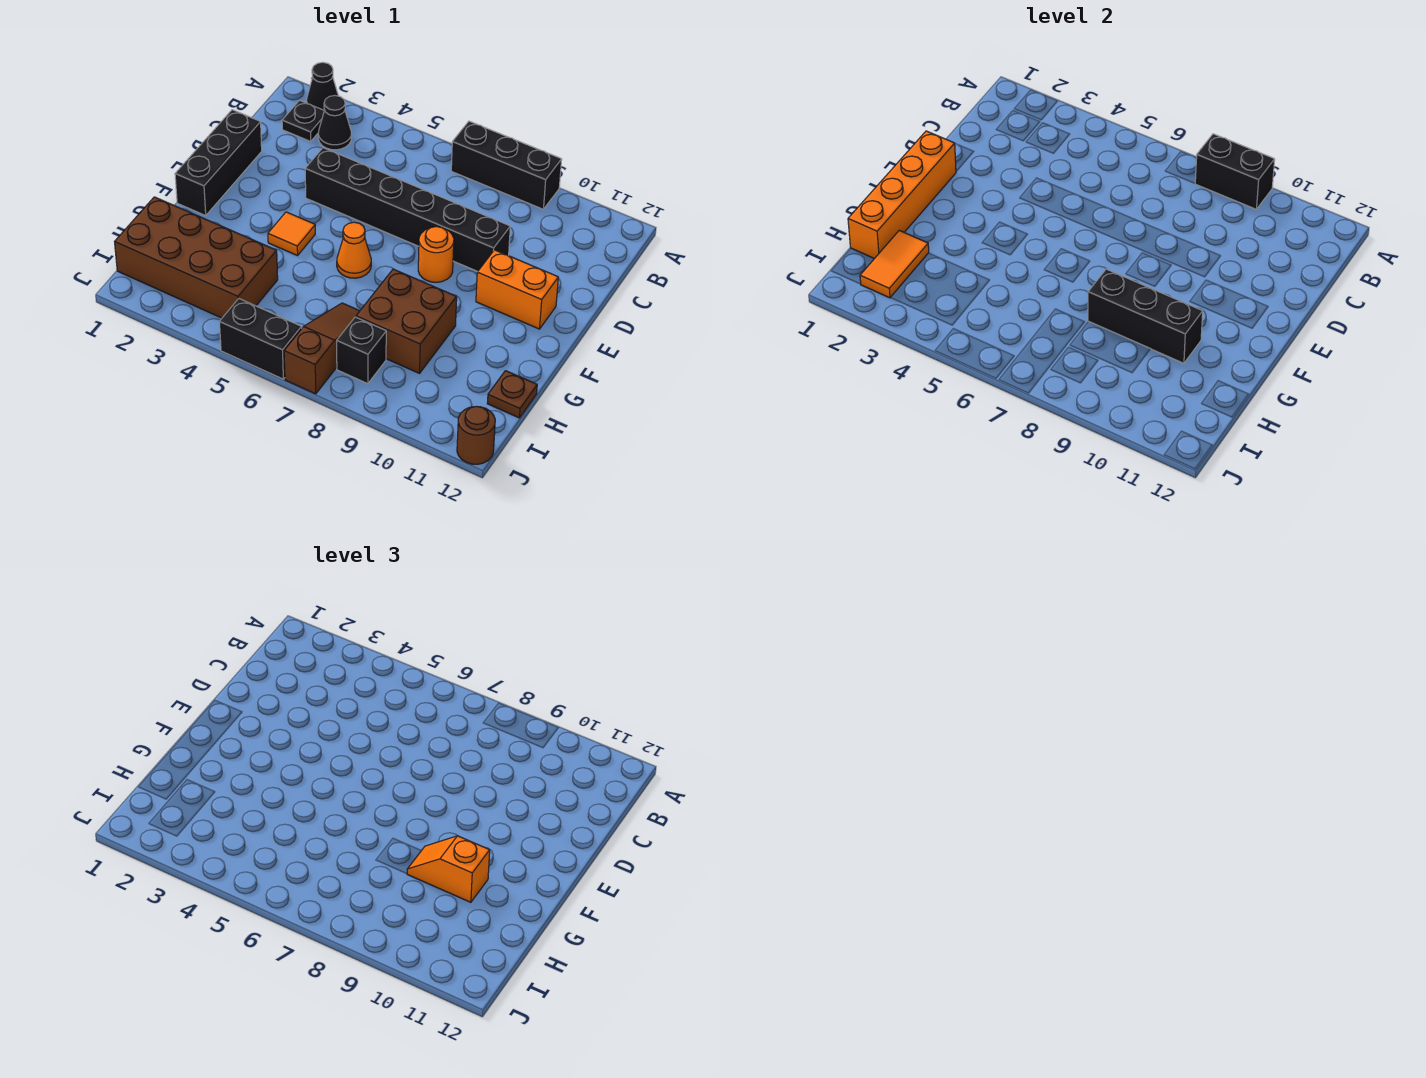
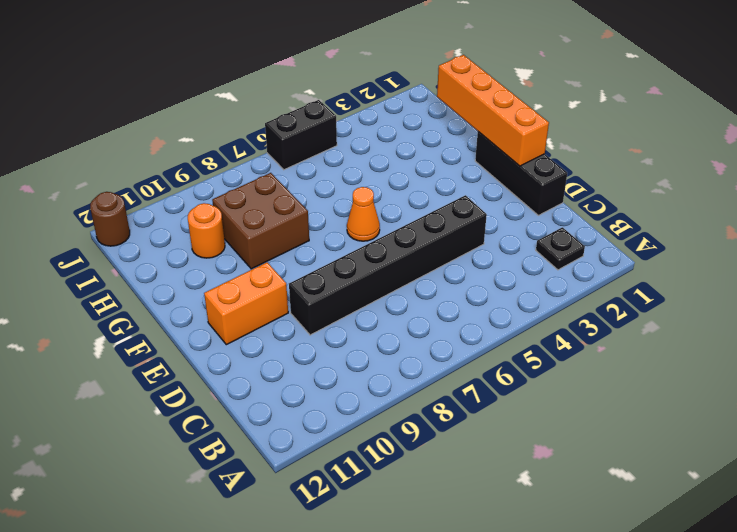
orange 1x1 round brick [188,203,225,258] -> orange 1x1 round brick moved to [418,227,454,282]
none -> black 1x1 cone [307,62,338,110]
none -> black 1x3 brick [451,121,562,209]
none -> black 1x1 cone [318,96,352,150]

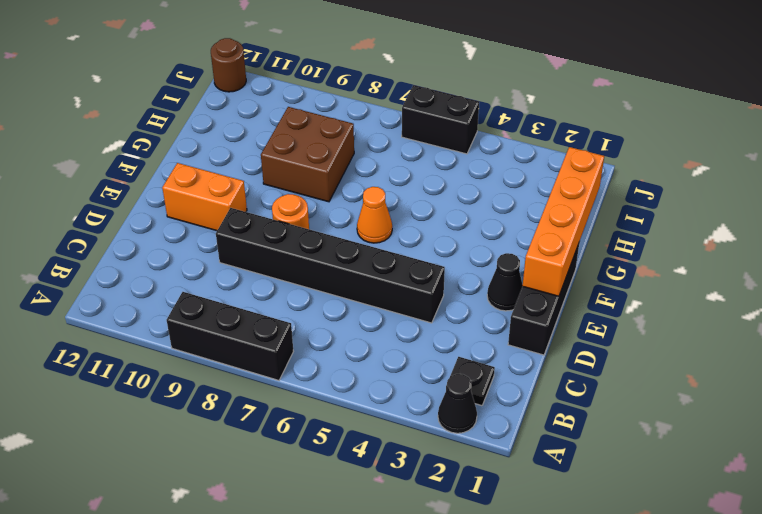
black 1x1 cone [487,253,523,311] -> black 1x1 cone moved to [318,96,352,150]
none -> orange 1x1 tile [268,212,315,256]
none -> brown 2x4 brick [115,197,278,318]
none -> brown 1x3 slope [284,303,359,394]

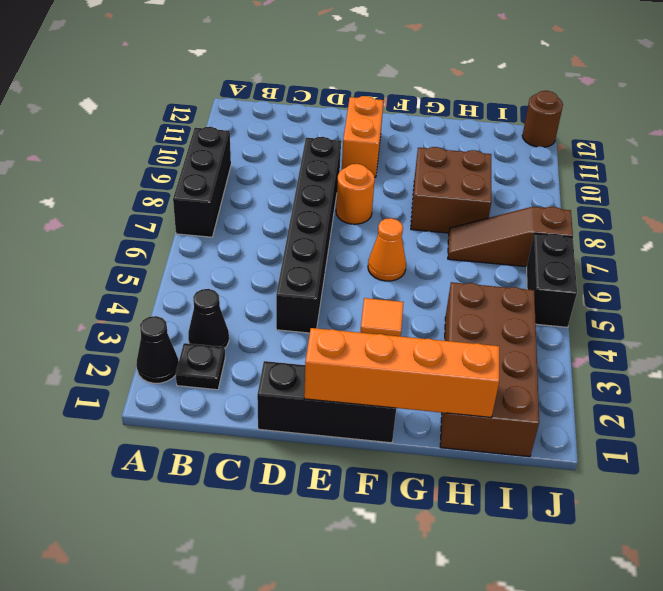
none -> brown 1x1 plate [487,371,537,418]
none -> black 1x1 brick [337,317,386,384]
none -> black 1x2 brick [1195,134,1275,209]

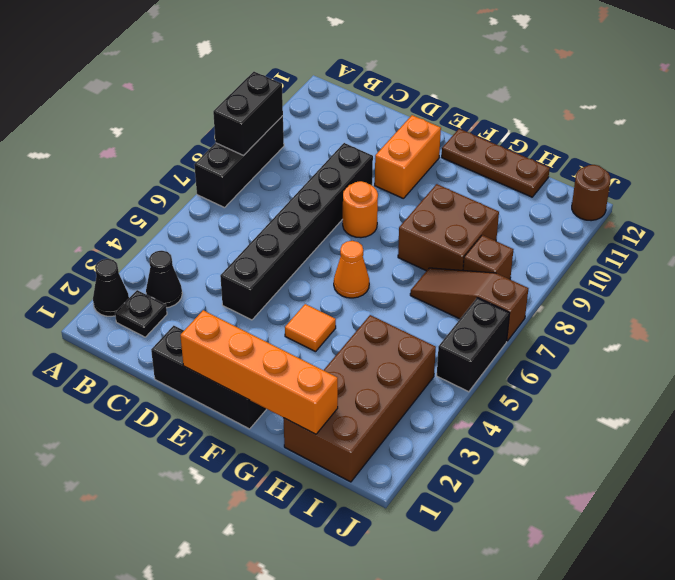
brown 1x3 plate [442,129,550,197] -> brown 1x1 plate [487,371,537,418]
brown 1x1 brick [463,235,513,279] -> black 1x1 brick [337,317,386,384]
none -> black 1x3 brick [1088,269,1203,363]
none -> orange 1x2 tile [860,230,929,298]
none -> orange 1x2 slope [407,836,490,902]

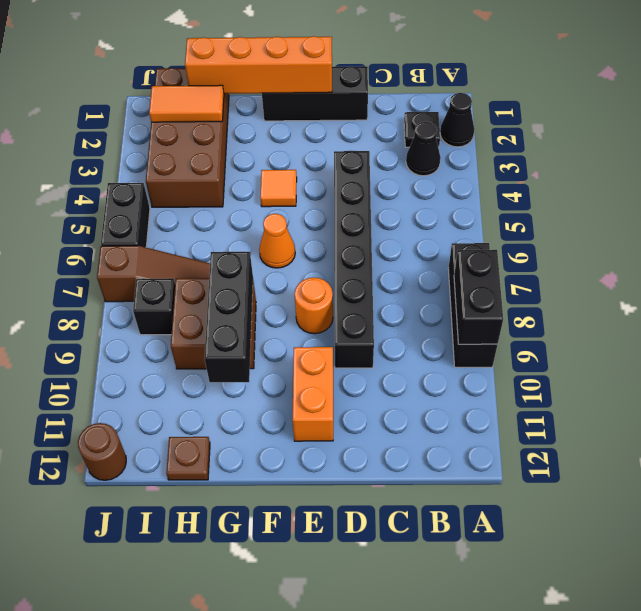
none -> orange 1x2 slope [407,836,490,902]

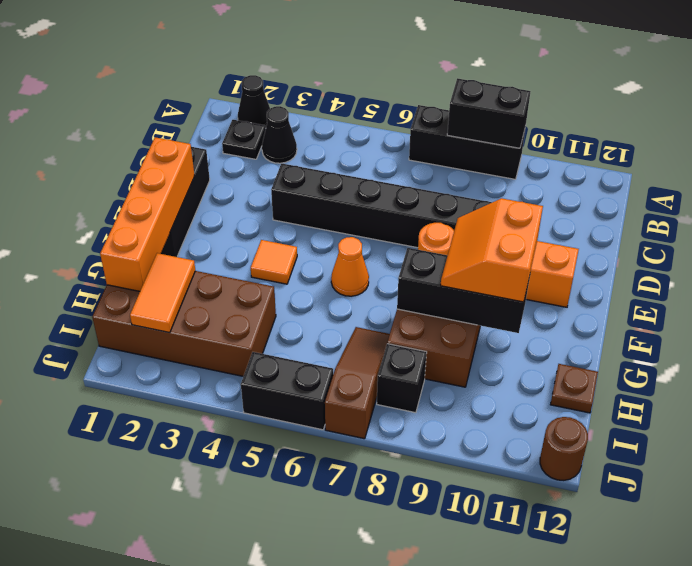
orange 2x2 slope [441,198,543,302] -> orange 1x2 slope [407,836,490,902]

